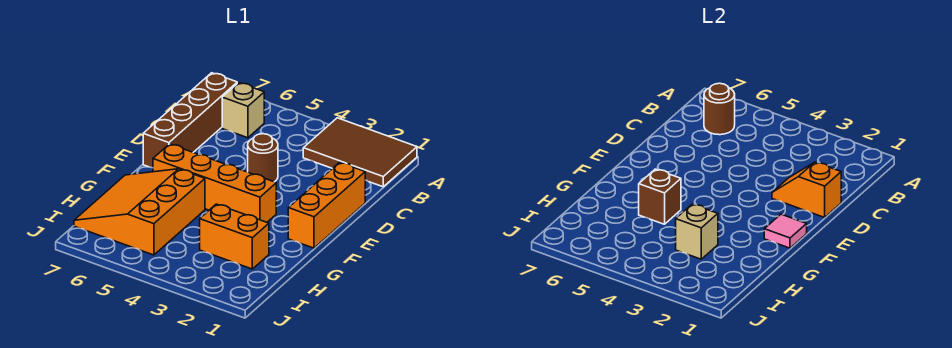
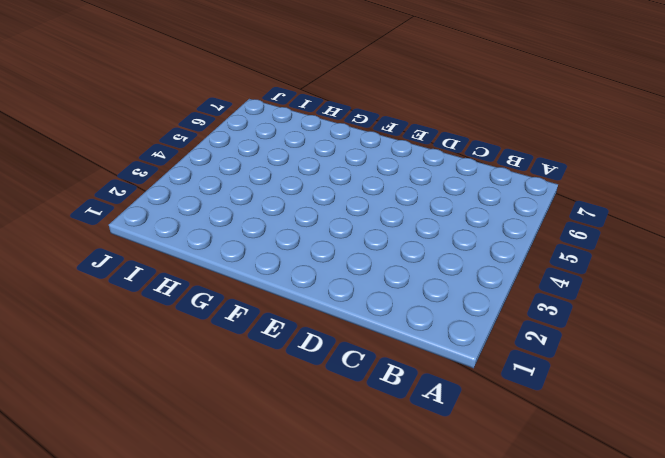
none -> brown 2x3 tile [303,118,417,187]
none -> tan 1x1 brick [222,83,264,138]
none -> brown 1x4 brick [143,73,237,168]

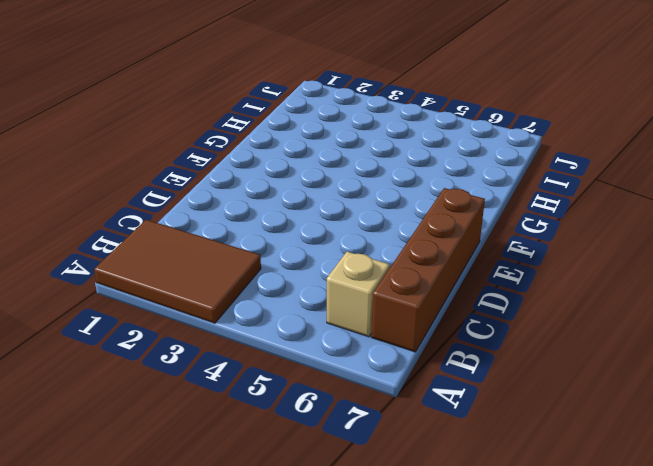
none -> orange 1x3 brick [288,162,365,248]
none -> brown 1x1 round brick [248,134,278,182]
none -> orange 1x4 brick [153,144,276,222]

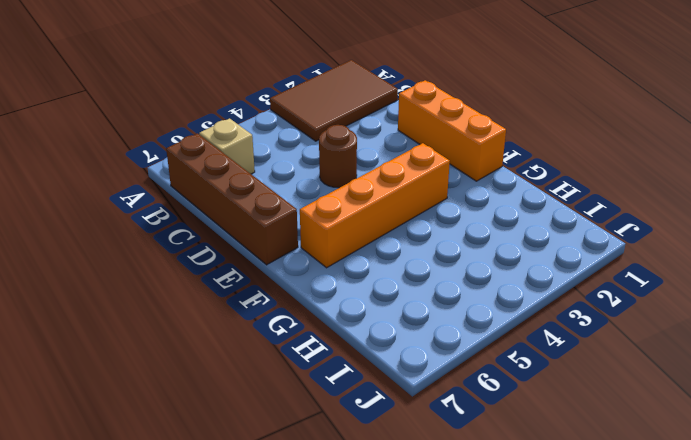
none -> orange 3x3 slope [74,169,205,255]
none -> orange 1x2 brick [200,204,269,269]
none -> brown 1x1 round brick [704,83,735,135]

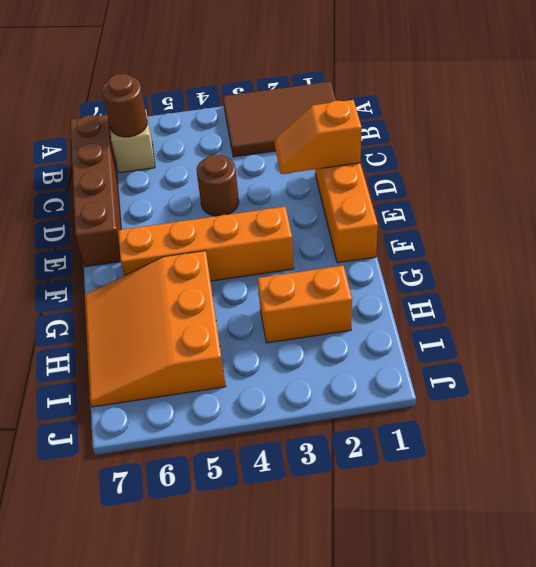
none -> pink 1x1 tile [764,214,807,248]
none -> brown 1x1 brick [639,169,681,224]
none -> tan 1x1 brick [676,204,718,259]

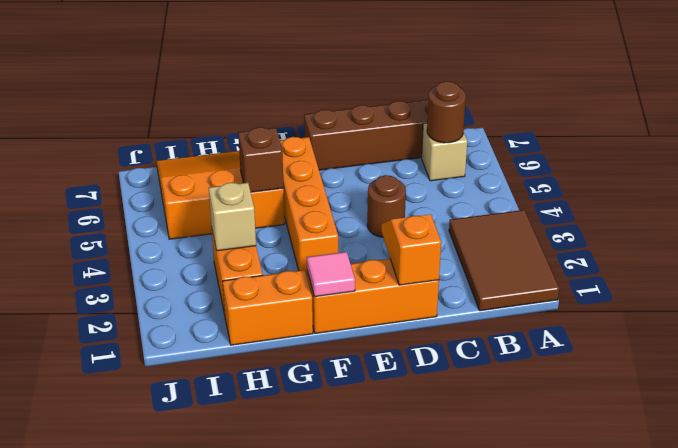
orange 1x2 brick [223,270,313,345] -> none

